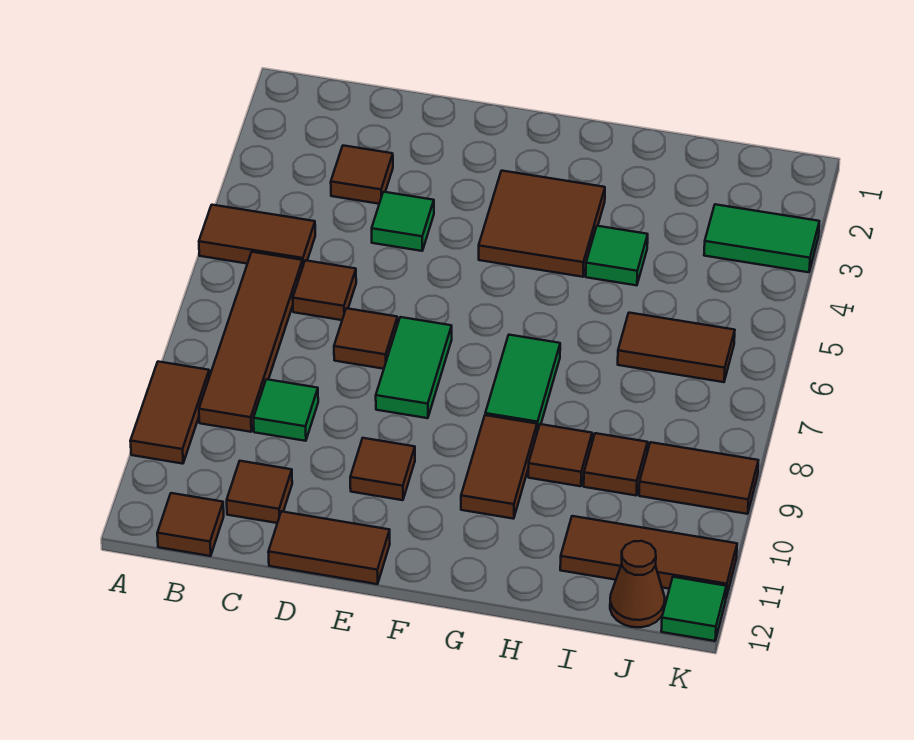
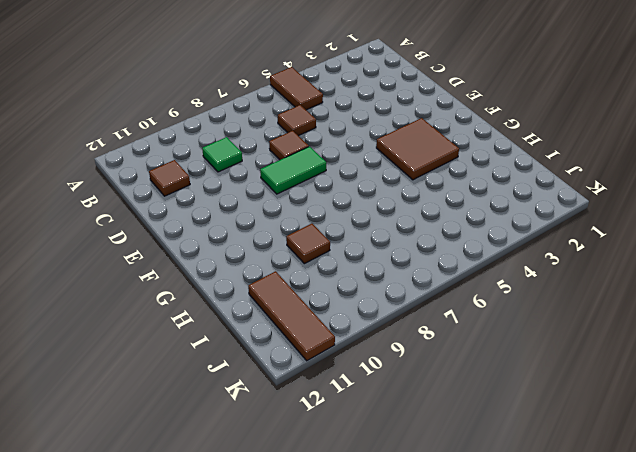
none -> brown 1x2 tile [130,362,209,464]
none -> brown 1x4 tile [199,252,303,432]
none -> brown 1x1 tile [157,493,224,556]

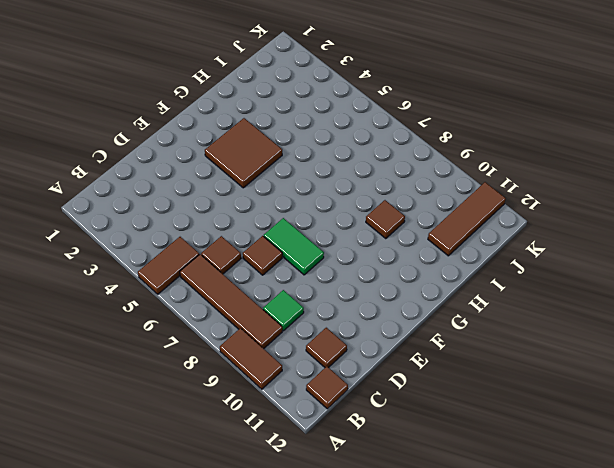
none -> brown 1x1 tile [331,146,393,204]
none -> green 1x1 tile [372,192,434,251]
none -> brown 1x2 tile [268,511,390,584]

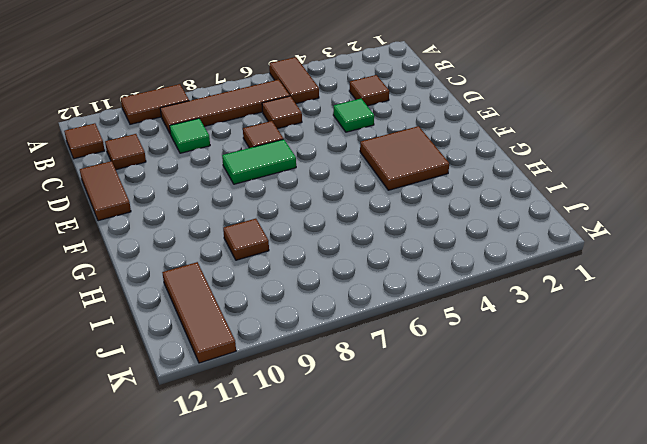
none -> brown 1x1 tile [350,438,415,500]
none -> green 1x2 tile [485,335,560,432]
none -> brown 1x2 tile [461,415,537,519]

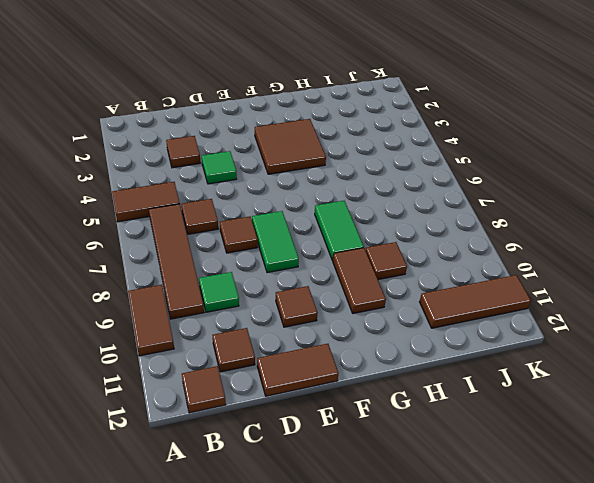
none -> green 1x1 tile [586,226,648,285]
none -> brown 1x2 tile [618,313,735,382]
none -> brown 1x1 tile [584,433,648,495]

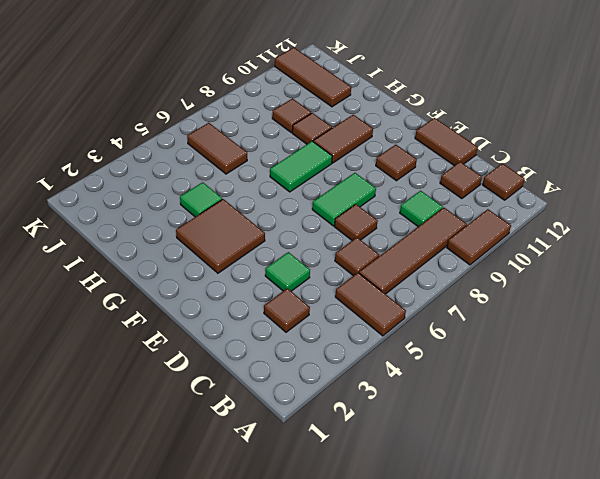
none -> green 1x2 tile [704,204,819,272]
none -> brown 1x2 tile [639,442,758,514]
none -> brown 1x1 cone [610,541,665,627]

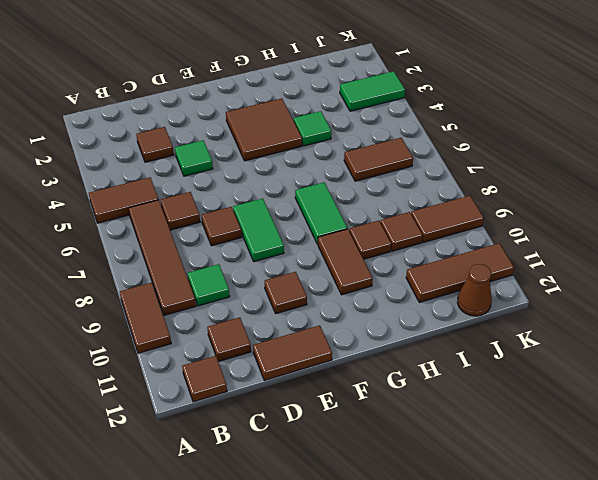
none -> green 1x1 tile [661,577,726,641]

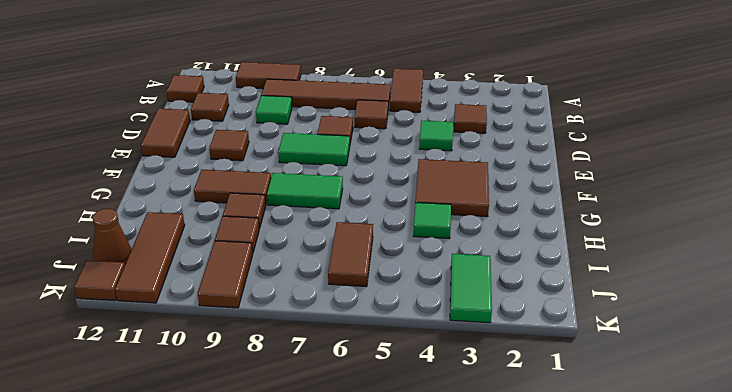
brown 1x1 tile [74,260,125,301] -> green 1x1 tile [661,577,726,641]

